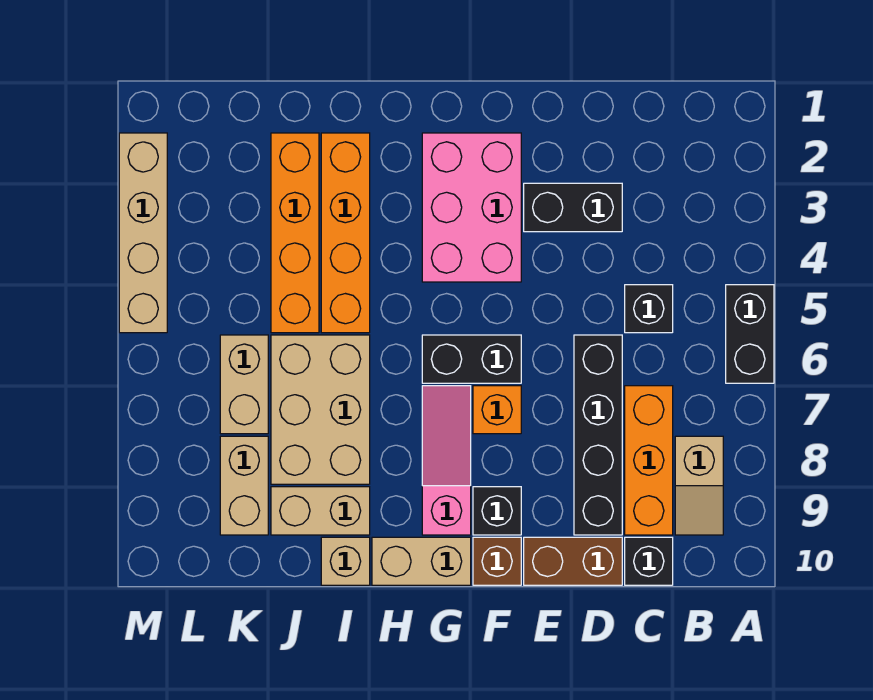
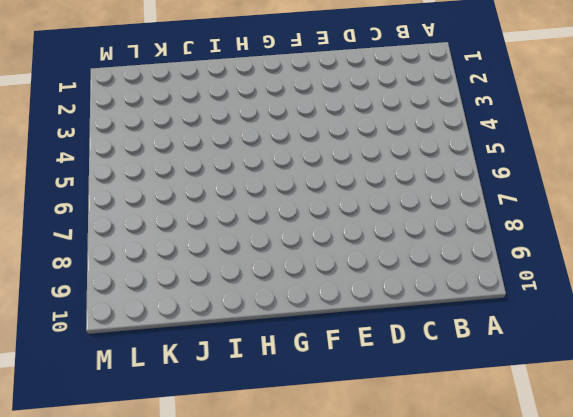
none -> black 1x2 brick [726,285,774,383]
none -> tan 1x2 slope [675,436,723,535]
none -> black 1x1 brick [625,285,673,333]

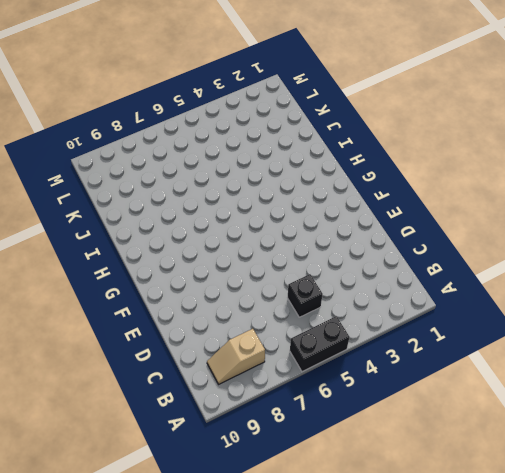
none -> orange 1x3 brick [625,386,673,535]
none -> black 1x1 brick [625,537,673,585]
none -> black 1x2 brick [524,183,622,232]

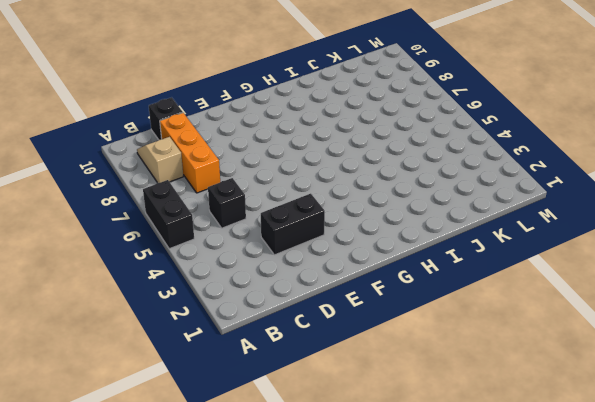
none -> black 1x4 brick [574,335,622,535]
none -> brown 1x2 brick [524,537,622,585]
none -> pink 2x3 brick [422,133,521,282]

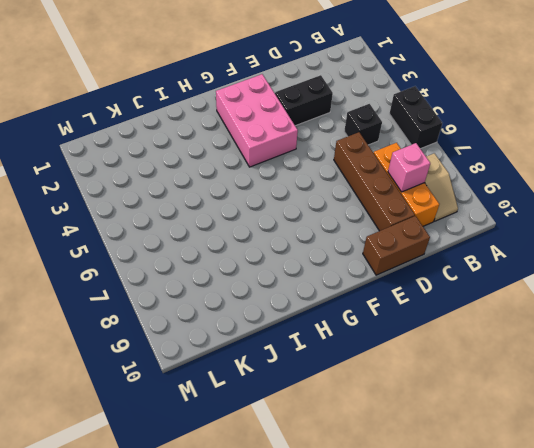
pink 1x1 brick [388,143,430,192] -> none
brown 1x4 brick [334,132,415,231] -> black 1x4 brick [574,335,622,535]
none -> black 1x1 brick [625,537,673,585]
none -> black 1x2 brick [422,335,521,383]
none -> orange 1x1 brick [473,386,521,434]

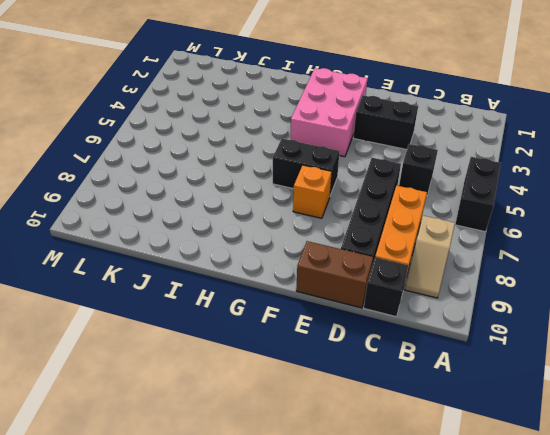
none -> black 1x1 brick [473,487,521,535]
none -> brown 1x1 brick [473,537,521,585]
none -> pink 1x3 slope [422,386,471,535]

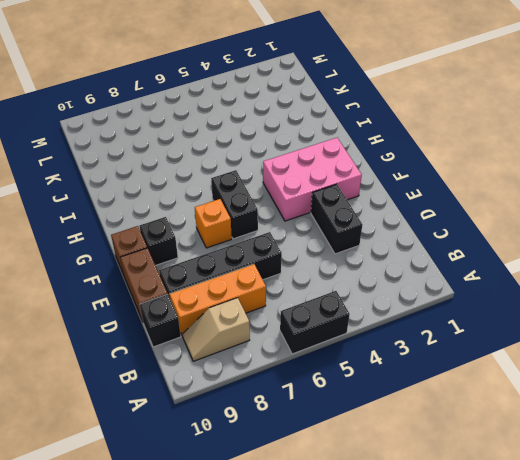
none -> black 1x1 brick [625,285,673,333]
none -> pink 1x3 slope [422,386,471,535]
none -> tan 1x2 brick [372,537,471,585]

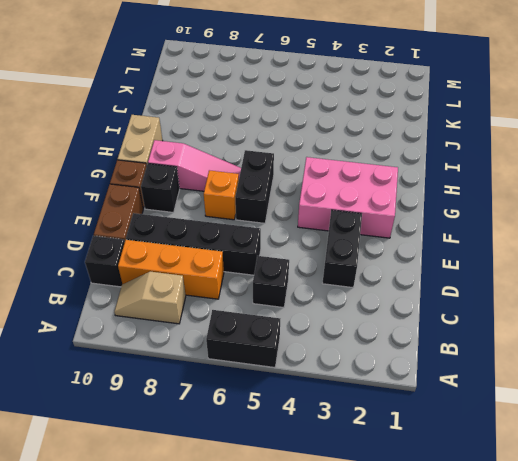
none -> orange 1x4 brick [321,133,370,333]
none -> tan 2x3 brick [271,335,370,484]
none -> tan 1x2 brick [271,487,370,535]

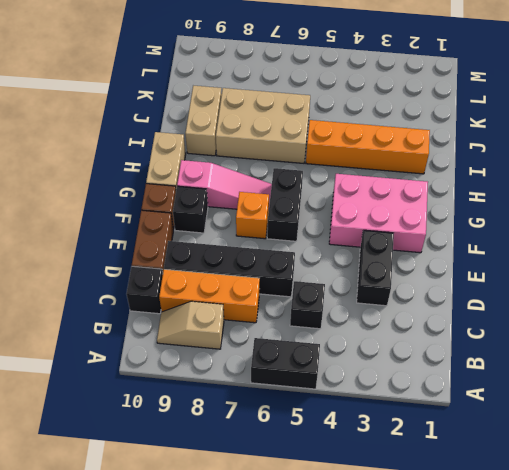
none -> tan 1x1 brick [321,537,370,585]
none -> orange 1x4 brick [271,133,319,333]
none -> tan 1x2 brick [220,335,268,434]

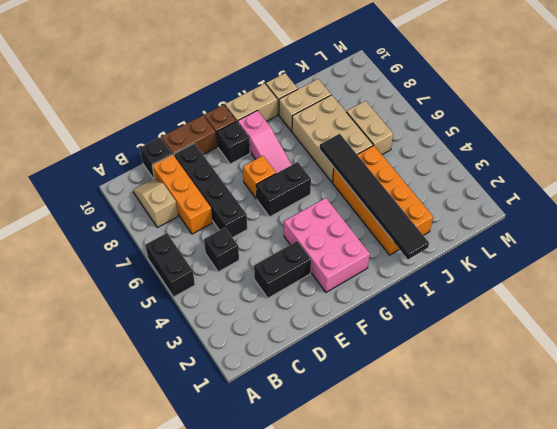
black 1x6 tile [320,134,429,259] -> none
none -> tan 1x2 brick [220,436,268,535]
none -> tan 1x4 brick [119,133,167,333]

